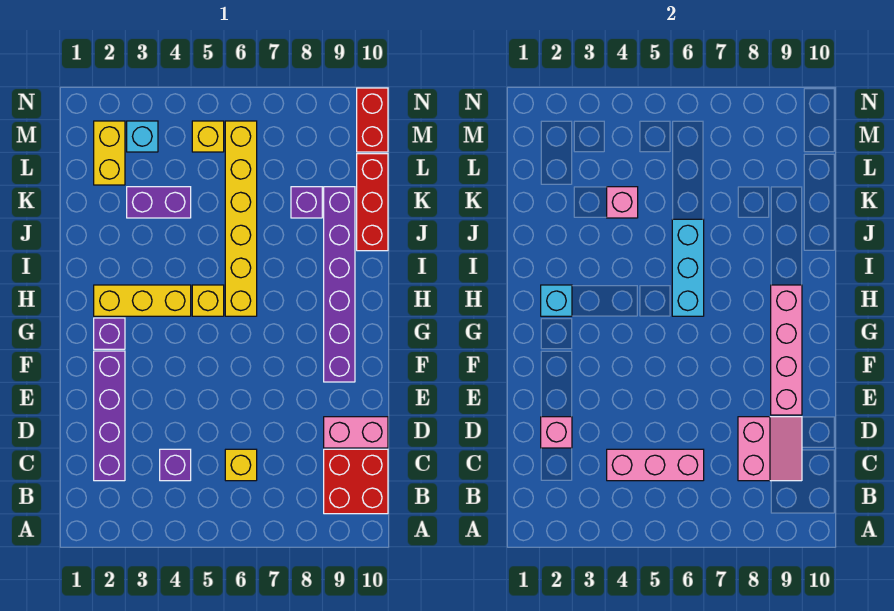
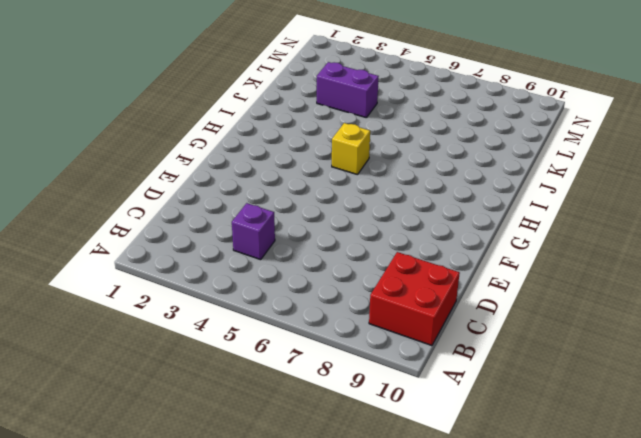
none -> purple 1x4 brick [94,351,125,481]
none -> yellow 1x1 brick [225,449,257,481]
none -> pink 1x2 brick [324,417,388,448]

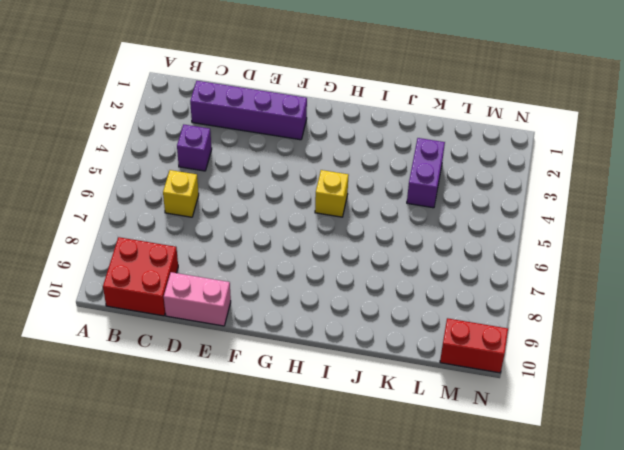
pink 1x2 brick [164,272,231,326] -> pink 1x2 brick turned to [324,417,388,448]
none -> purple 1x6 brick [324,187,355,382]
none -> purple 1x1 brick [94,318,125,349]
none -> yellow 1x3 brick [94,285,191,316]

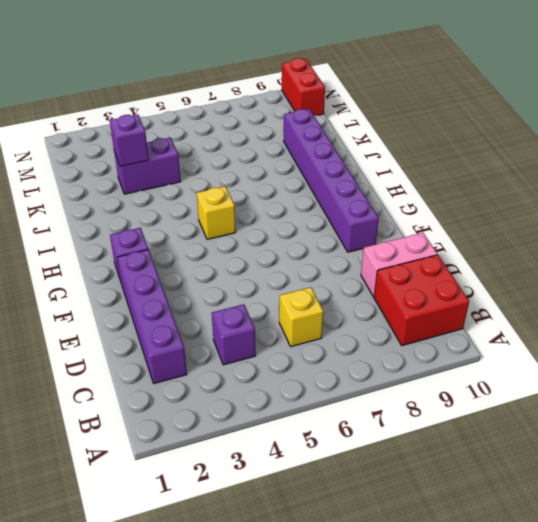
purple 1x1 brick [110,114,149,166] -> purple 1x1 brick moved to [291,187,322,218]
none -> yellow 1x3 brick [94,285,191,316]
none -> yellow 1x6 brick [225,121,257,316]
none -> red 1x3 brick [357,154,388,251]

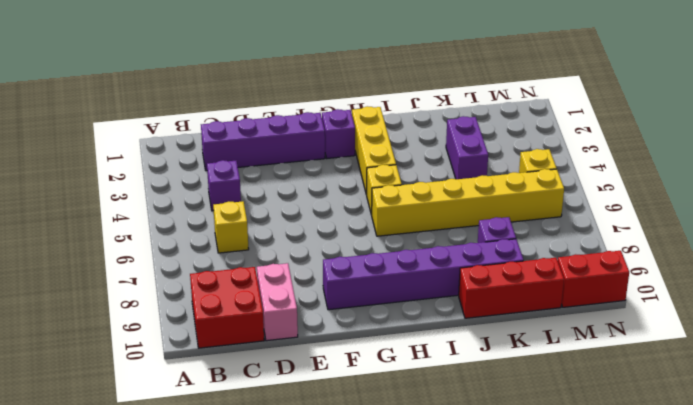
none -> yellow 1x2 brick [94,121,125,185]
none -> cyan 1x1 brick [127,121,158,152]
none -> pink 1x3 brick [607,449,704,481]

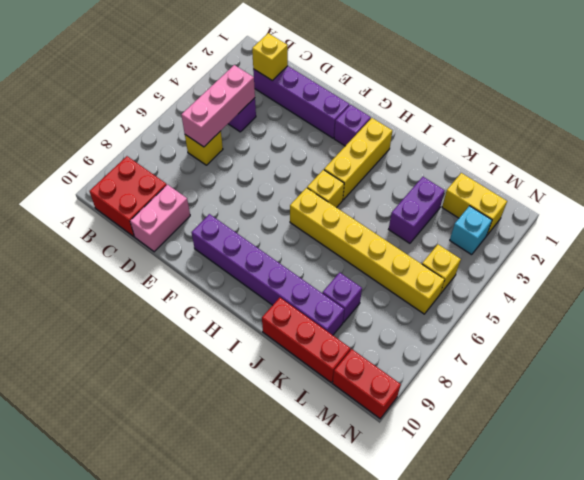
yellow 1x1 brick [252,33,288,81] -> none
none -> pink 2x2 slope [738,417,802,481]
none -> pink 1x1 brick [541,417,572,448]
none -> pink 1x4 brick [771,285,802,415]

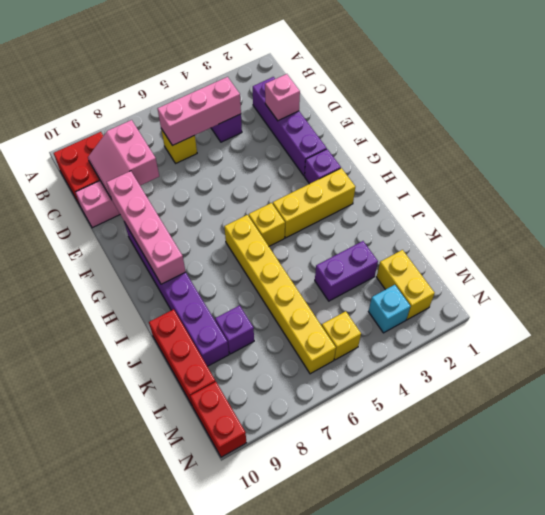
none -> cyan 1x1 brick [541,285,572,316]
none -> cyan 1x3 brick [672,219,704,316]
none -> pink 1x1 brick [607,187,638,218]

